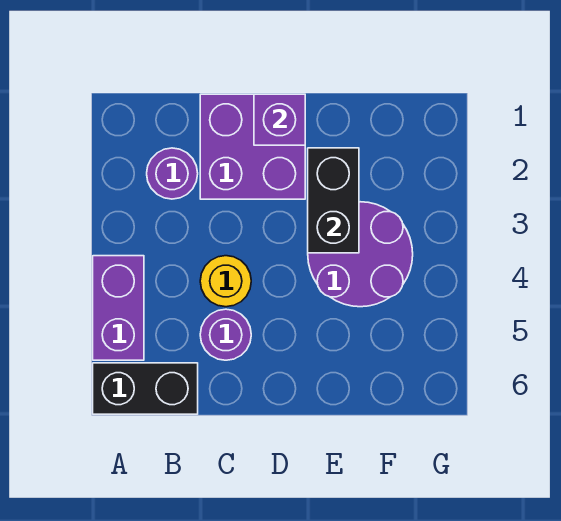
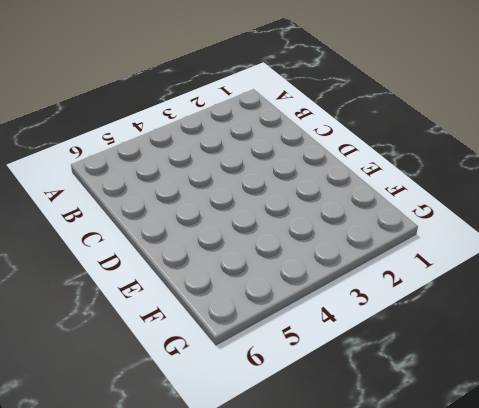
none -> purple 1x2 brick [93,256,144,360]
none -> black 1x2 brick [93,363,198,414]

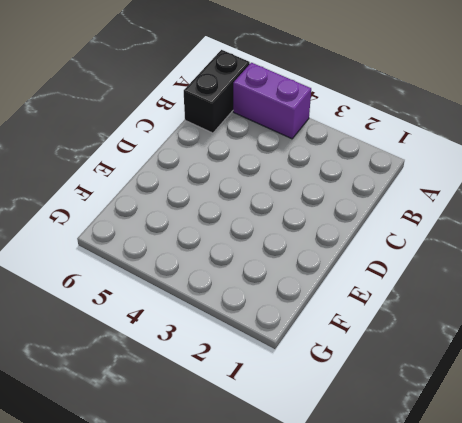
none -> purple 1x1 round brick [147,148,198,199]
none -> purple 2x2 brick [200,94,305,199]

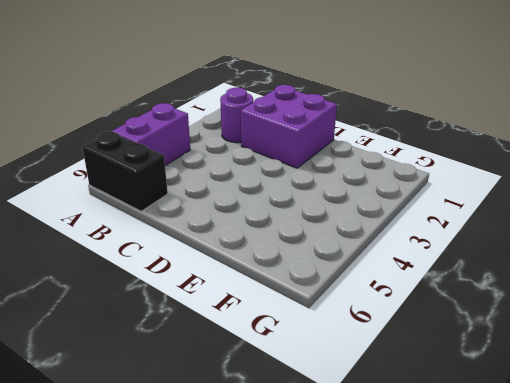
none -> yellow 1x1 round brick [200,256,251,307]
none -> purple 1x1 round brick [200,309,251,360]

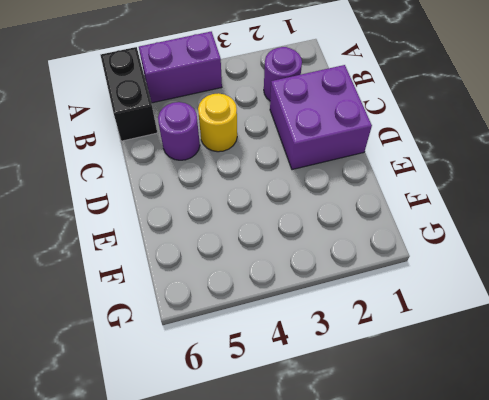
none -> purple 2x2 round brick [308,202,413,307]
none -> purple 1x1 brick [254,94,305,145]

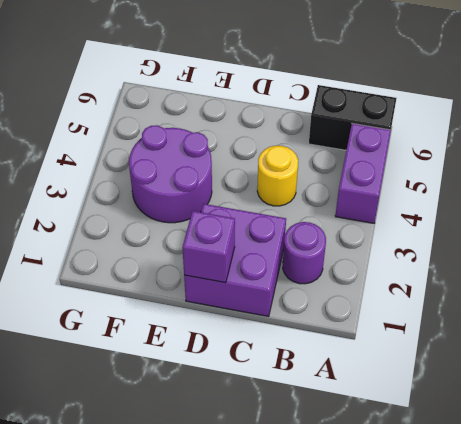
none -> purple 1x1 round brick [200,309,251,360]
none -> black 1x2 brick [308,148,359,253]

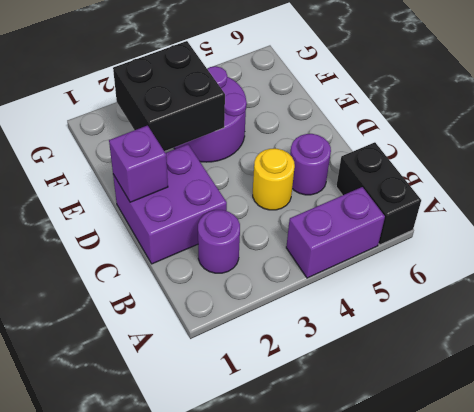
black 2x2 brick [113,41,225,151] -> black 1x2 brick [308,148,359,253]

